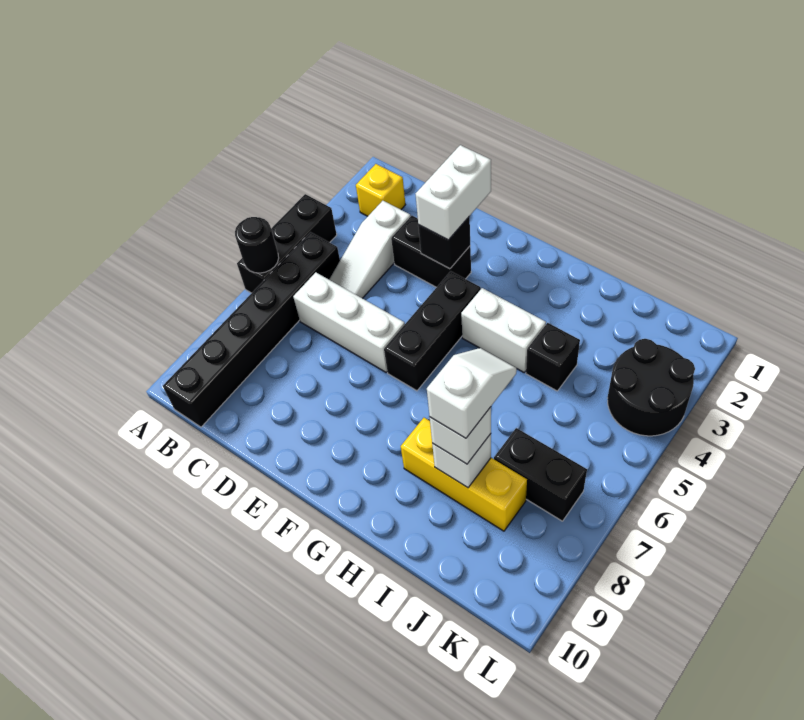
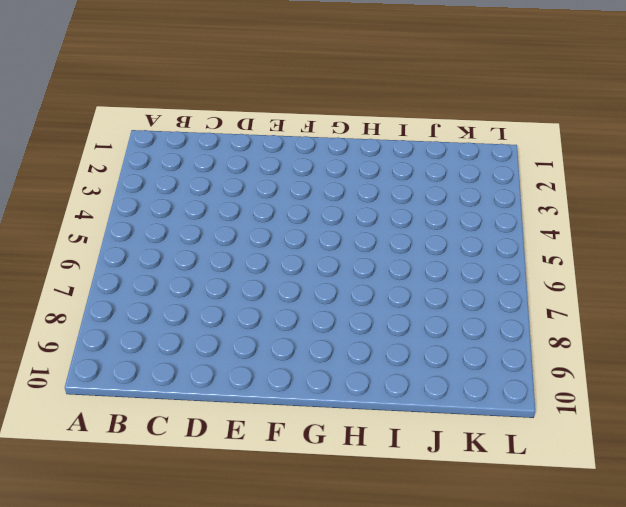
none -> black 1x3 brick [237,194,337,293]
none -> yellow 1x1 brick [356,164,406,216]
none -> black 1x6 brick [163,232,340,427]

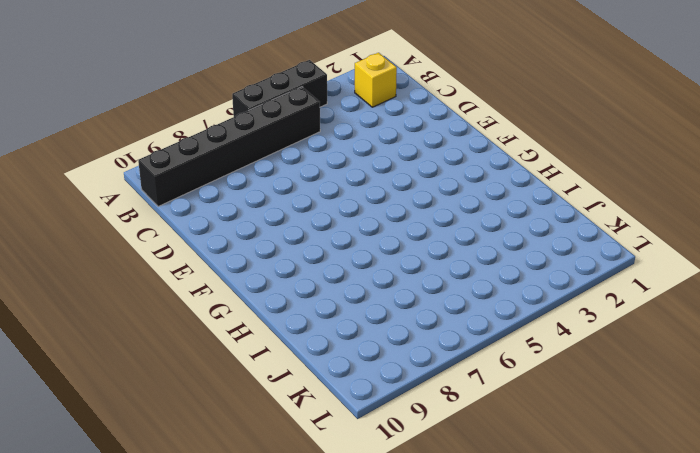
none -> white 1x3 slope [329,201,411,298]
none -> white 1x3 brick [293,272,405,372]
none -> black 1x2 brick [391,216,471,287]

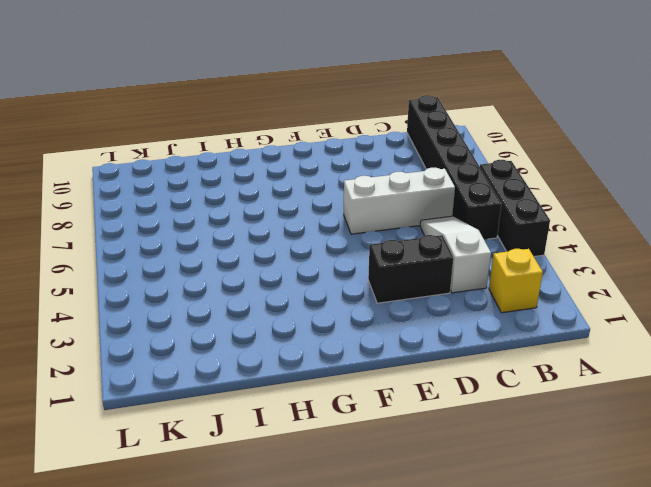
none -> black 1x3 brick [384,271,481,391]
none -> white 1x2 brick [461,288,546,372]
none -> yellow 1x3 brick [401,418,527,531]

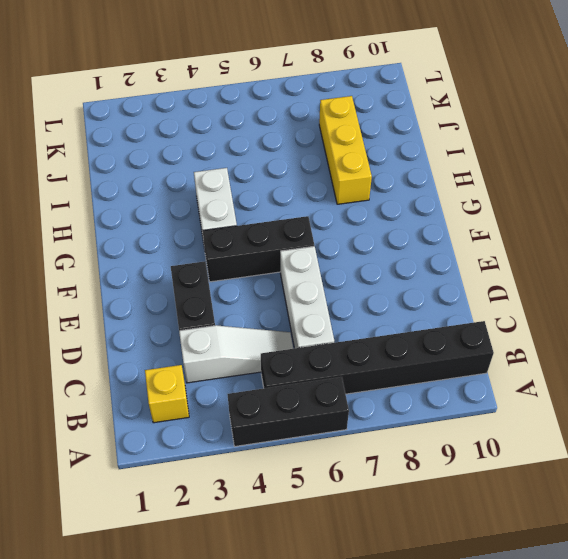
none -> black 1x1 brick [526,323,580,391]
none -> black 1x2 brick [494,428,587,521]
none -> black 2x2 round brick [608,339,695,436]

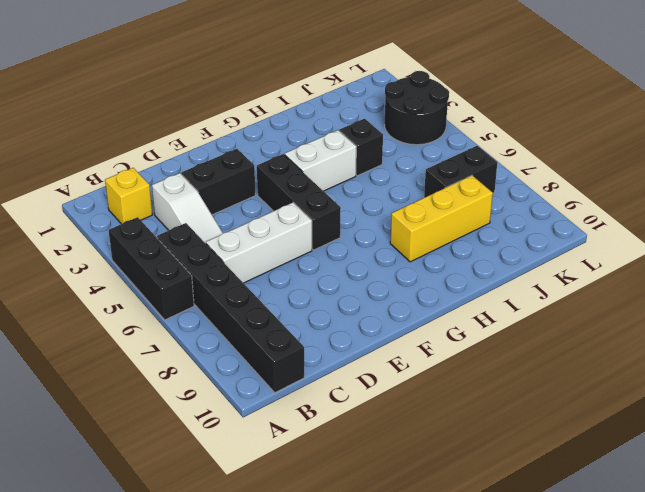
none -> black 1x1 round brick [235,217,279,273]
none -> black 1x1 brick [418,217,470,269]
none -> white 1x1 brick [432,434,491,488]

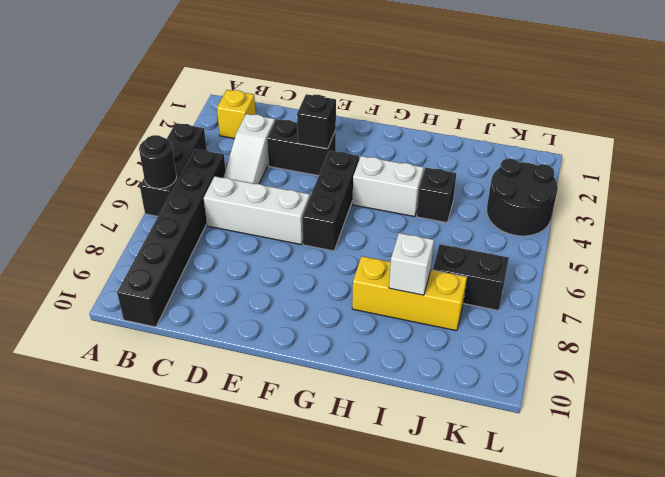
none -> white 1x2 brick [416,145,491,240]
none -> white 1x1 brick [430,407,491,464]
none -> white 1x2 slope [427,348,517,438]

